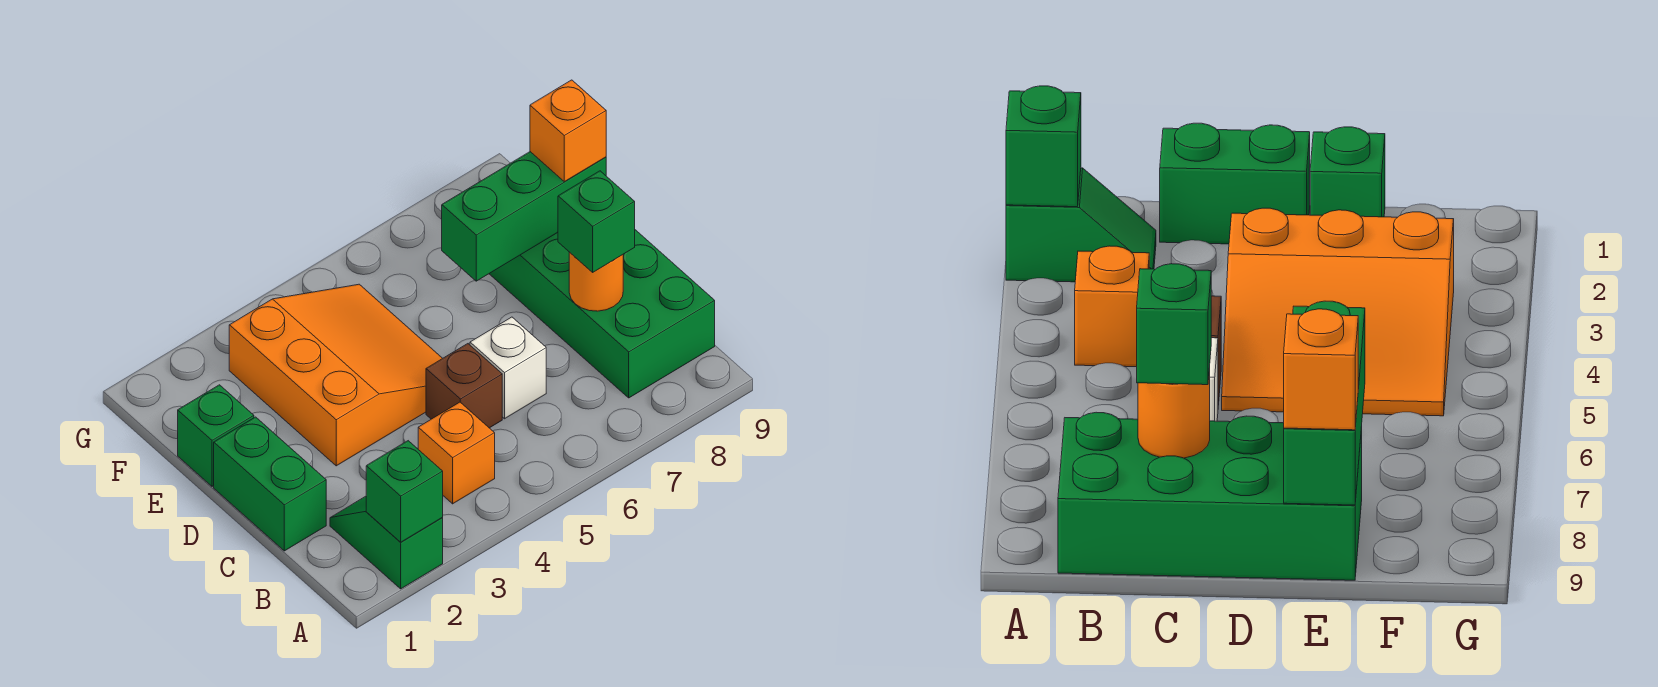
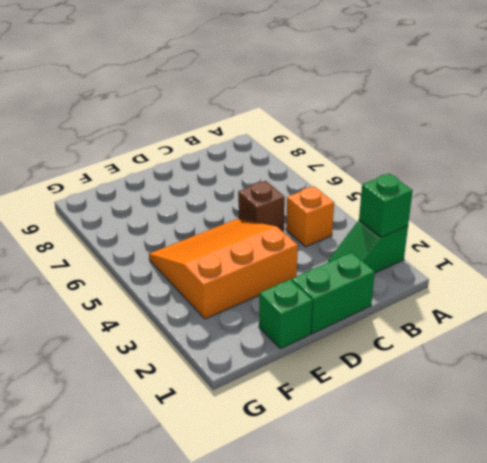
none -> green 2x4 brick [489,230,715,398]
none -> white 1x1 brick [470,317,546,419]
none -> orange 1x1 round brick [569,252,623,311]

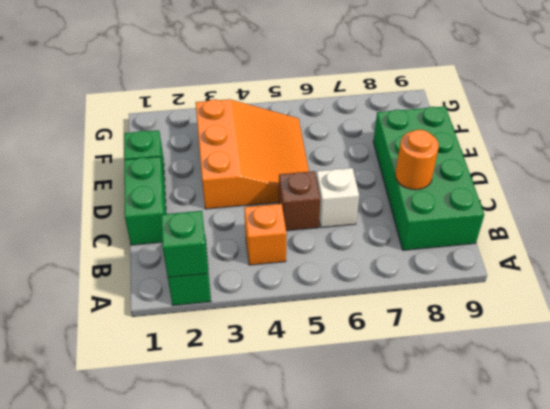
none -> green 1x3 brick [442,152,606,281]
none -> green 1x1 brick [558,171,635,272]
none -> orange 1x1 brick [530,80,606,182]

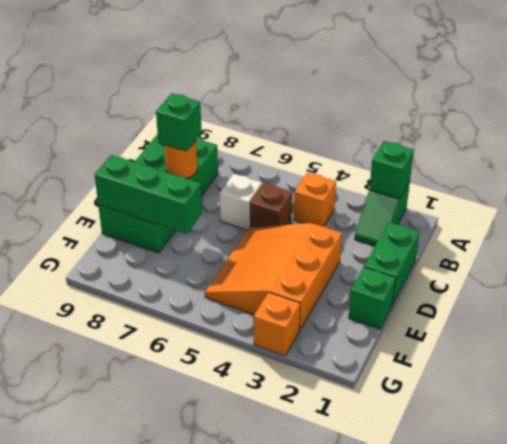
orange 1x1 brick [254,292,301,356] -> orange 1x1 brick moved to [530,80,606,182]

